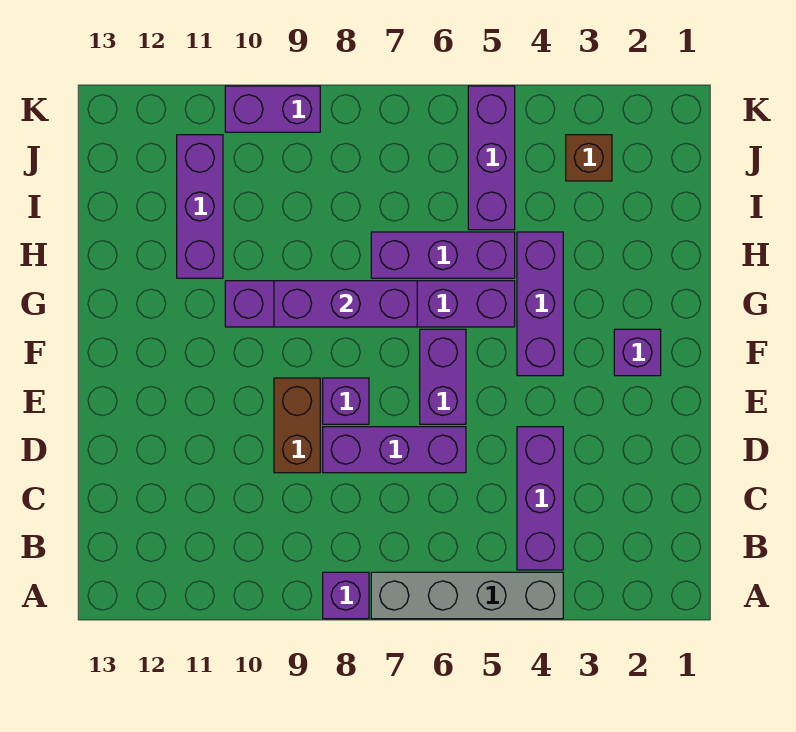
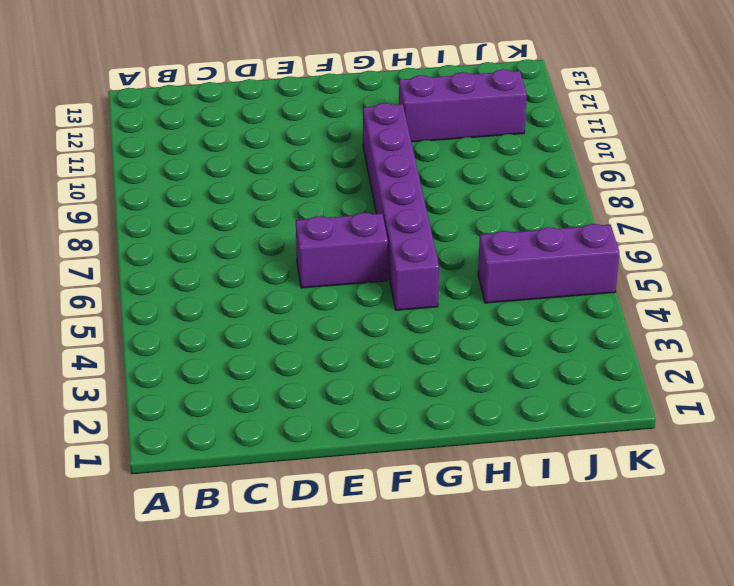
none -> grey 1x4 brick [371,572,563,619]
none -> purple 1x1 brick [323,572,369,619]
none -> purple 1x3 brick [517,427,563,570]

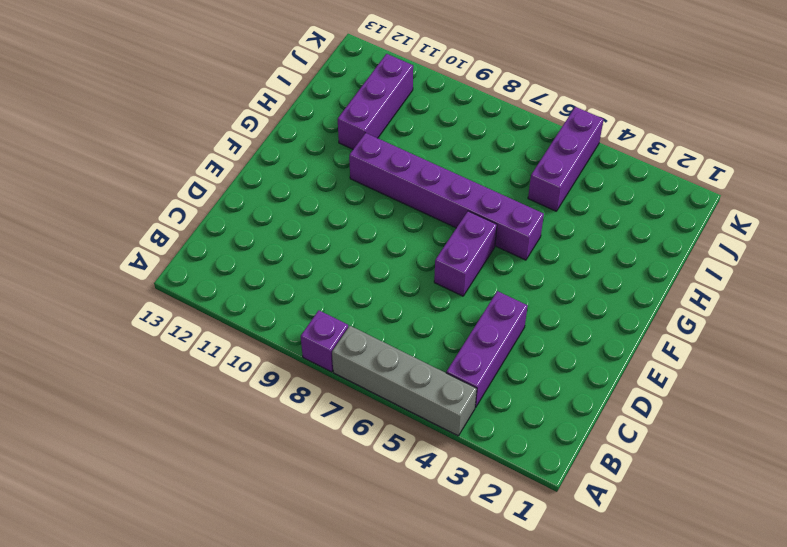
none -> purple 1x3 brick [323,427,466,473]
none -> brown 1x2 brick [274,378,320,473]
none -> purple 1x1 brick [323,378,369,424]

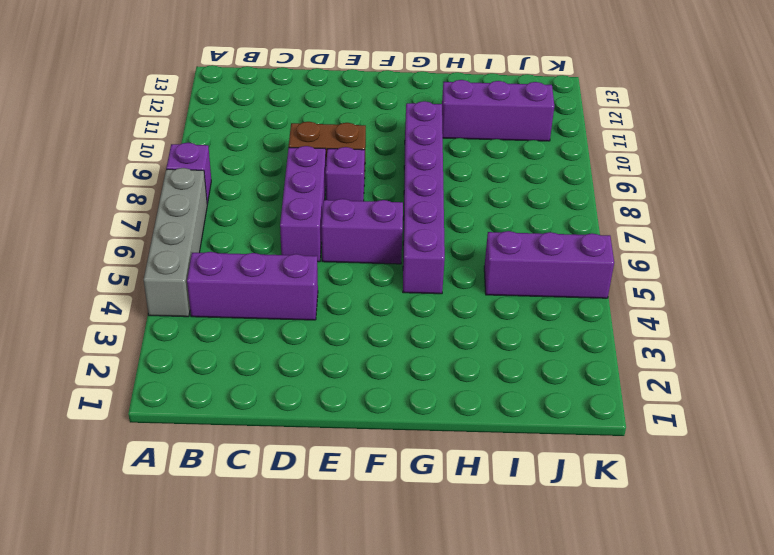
none -> purple 1x1 brick [614,329,661,376]
none -> purple 1x3 brick [517,232,563,376]
none -> purple 1x3 brick [371,232,515,278]

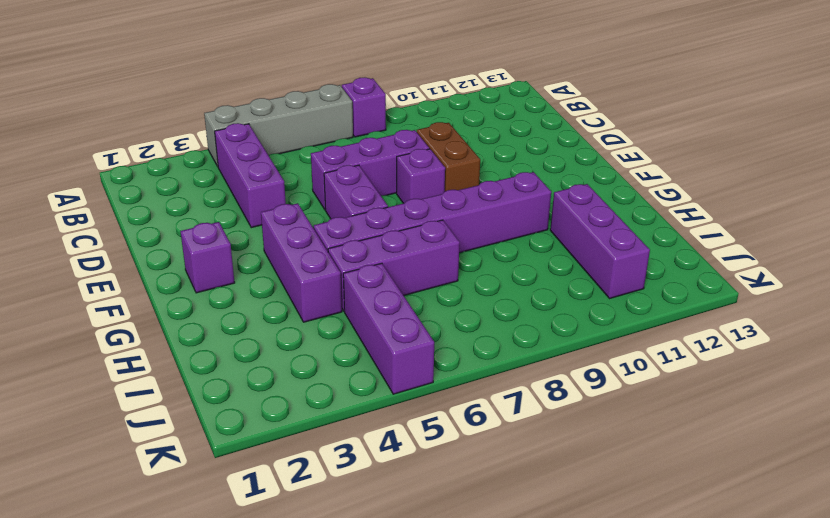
none -> brown 1x1 brick [566,135,612,181]
none -> purple 1x2 brick [225,86,320,132]
none -> purple 1x3 brick [274,281,417,327]

